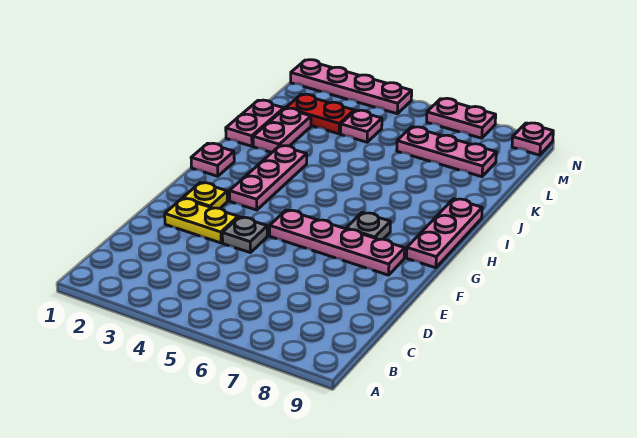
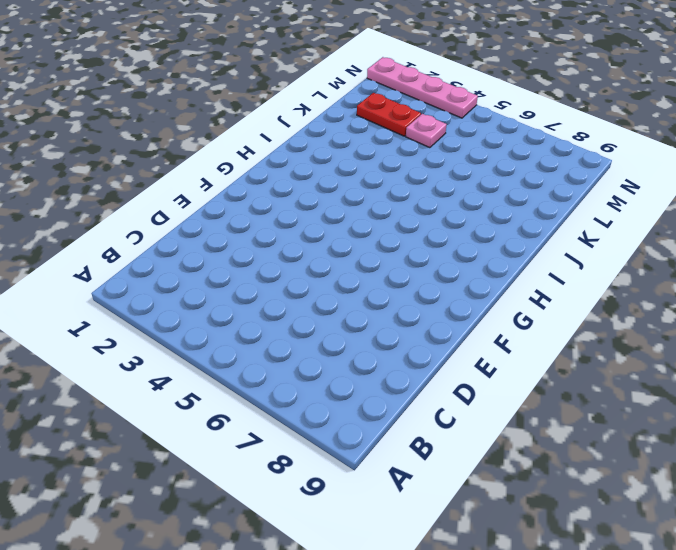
none -> yellow 1x2 plate [165,198,238,243]
none -> grey 1x1 plate [222,217,268,253]
none -> yellow 1x1 plate [183,182,228,208]

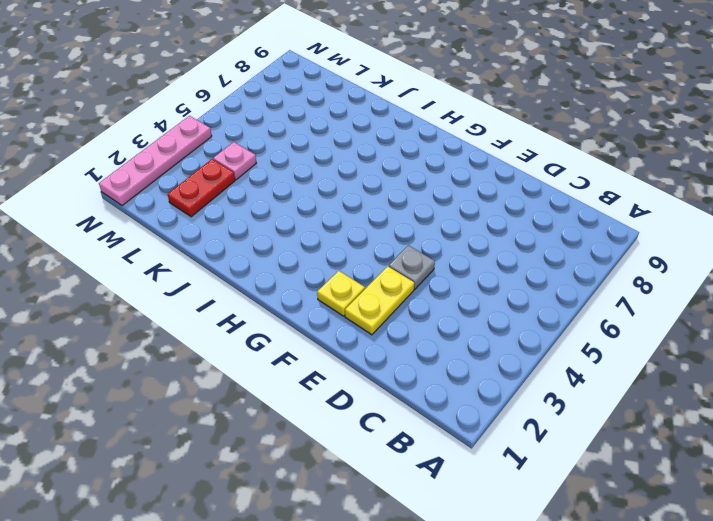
none -> pink 1x4 plate [270,210,405,275]
none -> pink 1x3 plate [229,146,307,210]
none -> grey 1x1 plate [346,212,390,240]

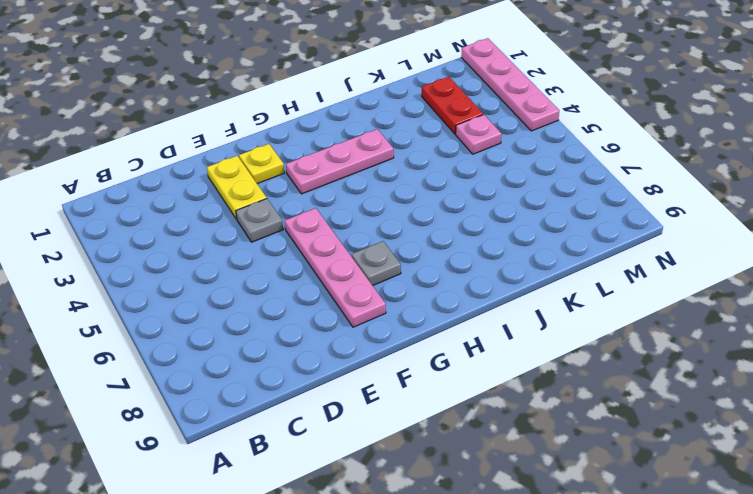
none -> pink 1x3 plate [407,199,482,268]
none -> pink 1x1 plate [191,143,234,176]
none -> pink 1x2 plate [226,100,284,146]

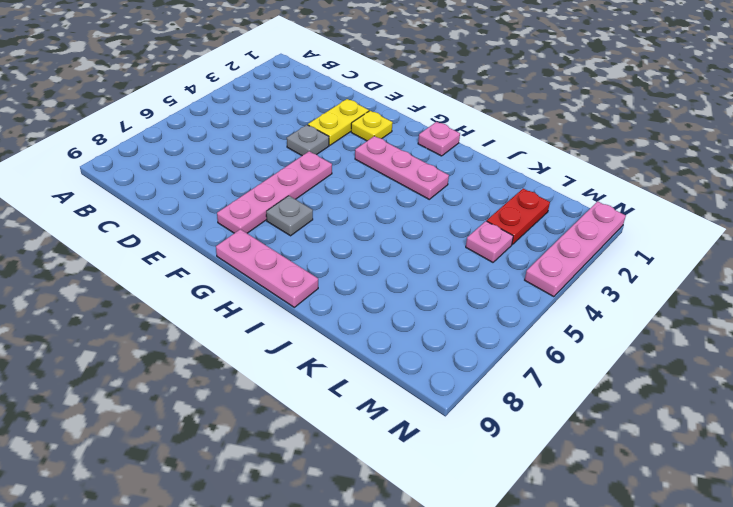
none -> pink 1x2 plate [226,100,284,146]
none -> pink 1x2 plate [253,108,311,152]
none -> pink 1x3 plate [397,127,496,177]

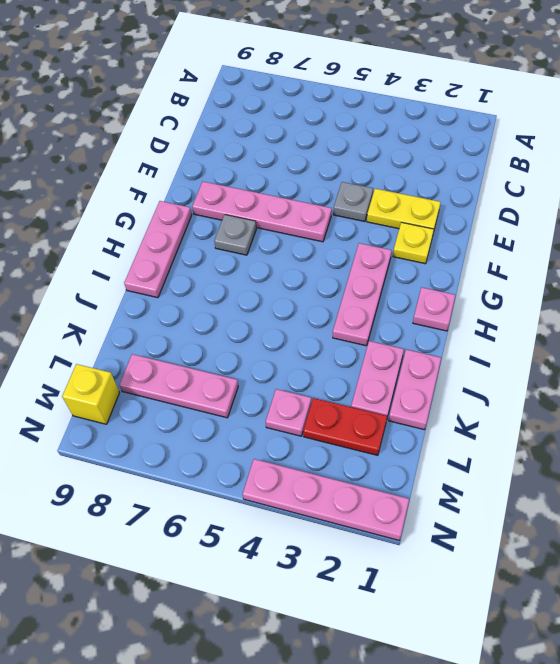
yellow 1x1 brick [62,364,120,424] -> none
none -> pink 1x2 plate [427,98,496,138]
none -> pink 1x1 plate [512,123,553,155]

